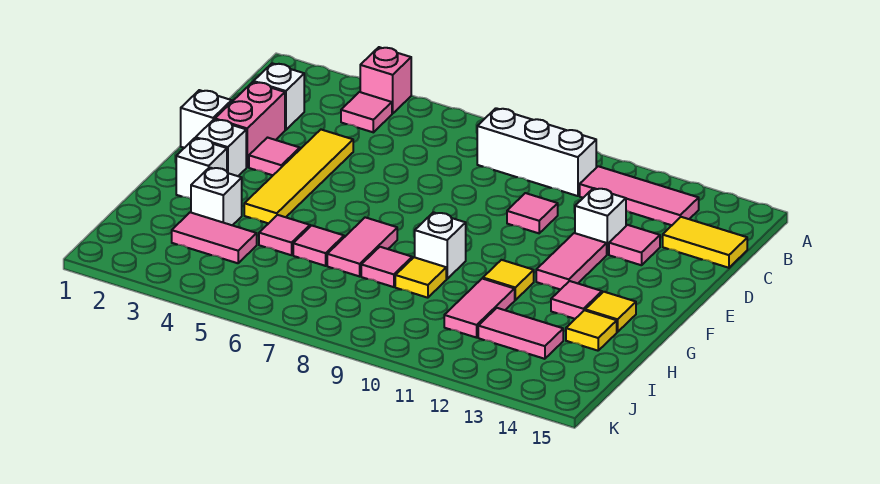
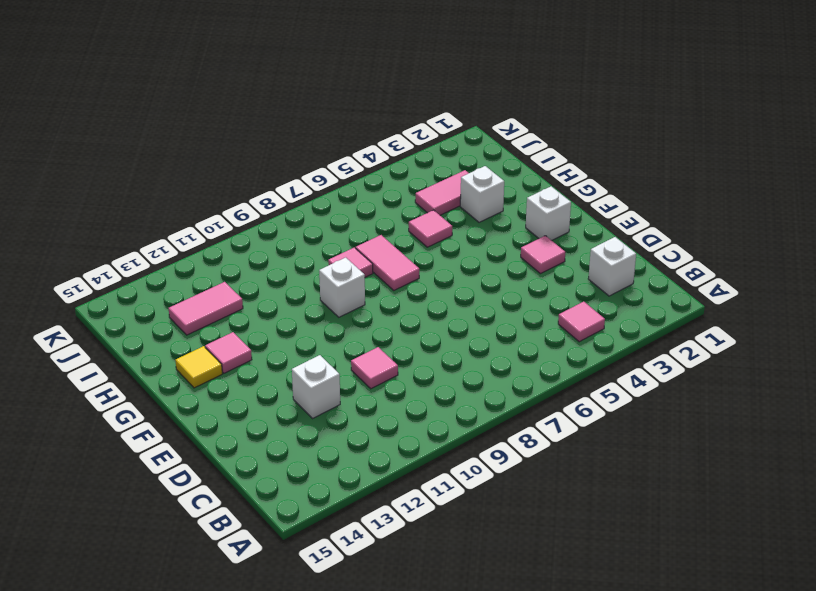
none -> pink 1x1 brick [360,47,411,114]
none -> white 1x3 brick [477,108,596,196]
none -> pink 1x3 tile [580,166,699,225]
none -> yellow 1x2 tile [663,217,747,268]

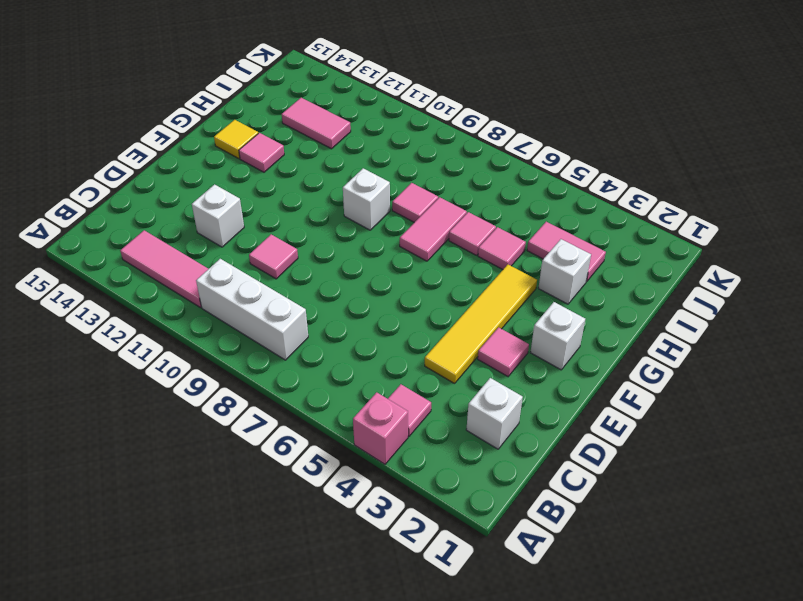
none -> yellow 1x2 tile [663,217,747,268]
none -> pink 1x2 brick [215,82,285,167]
none -> pink 1x1 tile [609,225,660,265]
none -> white 1x1 brick [181,90,232,148]

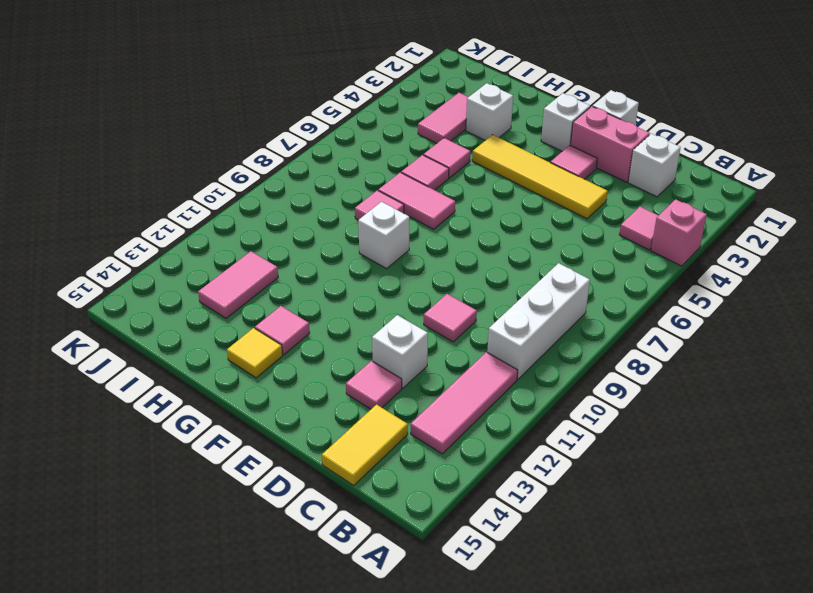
none -> pink 1x2 tile [536,233,607,290]
none -> white 1x1 brick [176,138,227,199]
none -> yellow 1x1 tile [483,260,534,300]
none -> yellow 1x1 tile [395,257,446,298]

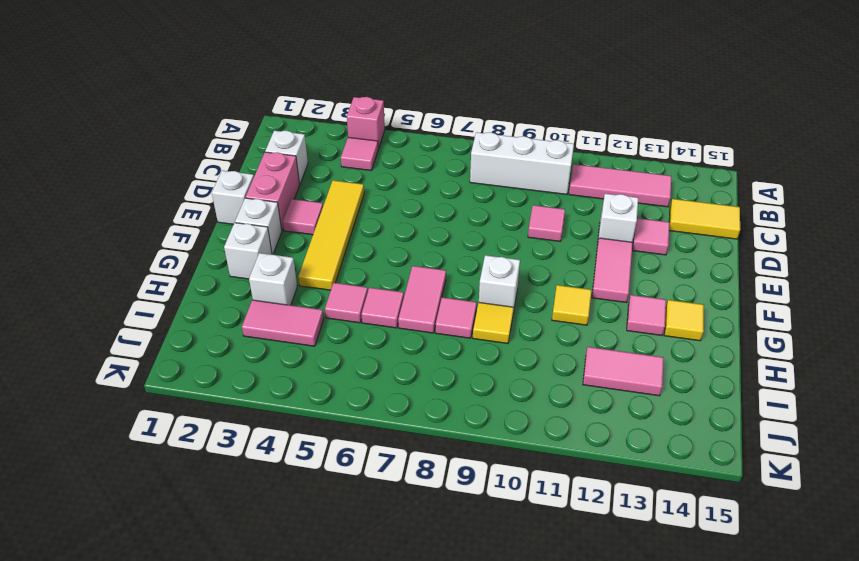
none -> pink 1x2 tile [444,279,515,338]
none -> yellow 1x1 tile [566,310,617,351]

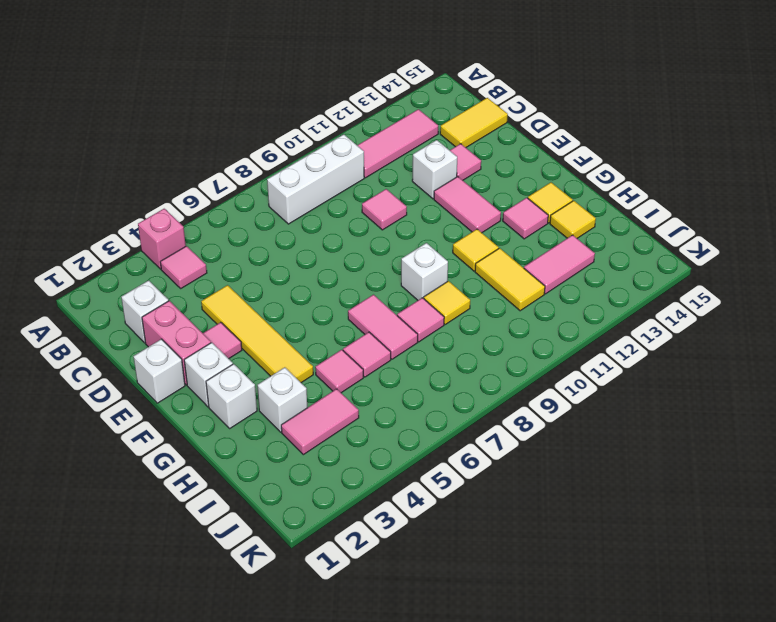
yellow 1x2 tile [475,248,545,311] -> pink 1x2 tile [444,279,515,338]

